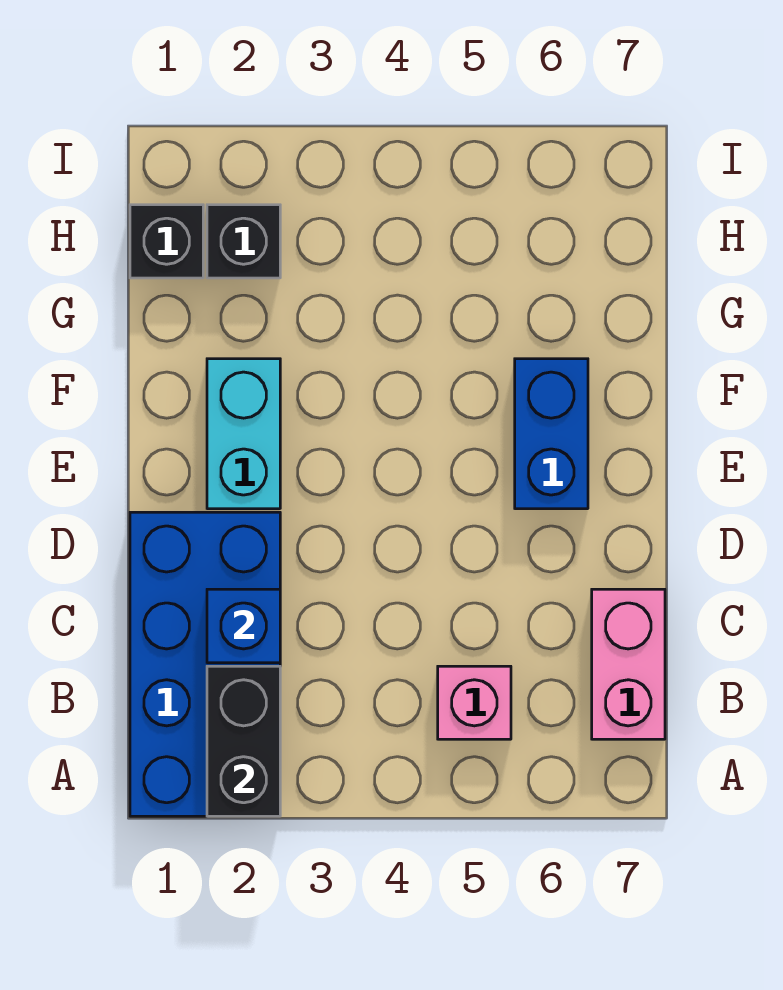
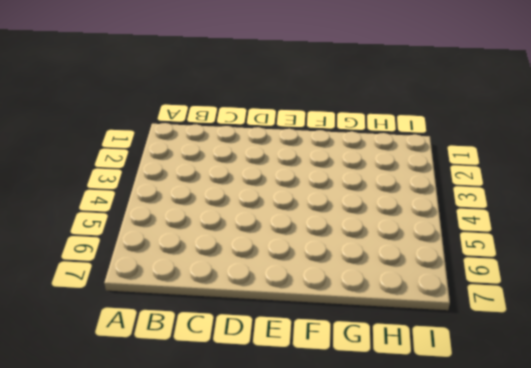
none -> blue 2x4 brick [130,512,280,816]
none -> pink 1x1 brick [438,666,511,739]

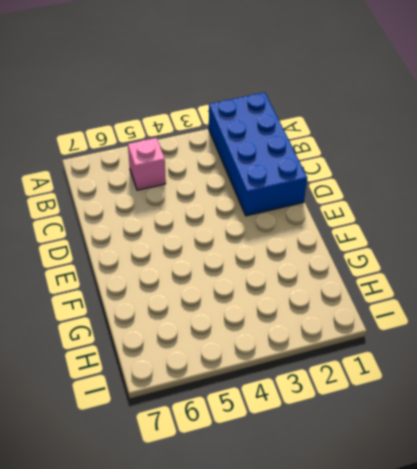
none -> pink 1x2 brick [592,589,665,739]
none -> cyan 1x2 brick [207,359,280,509]

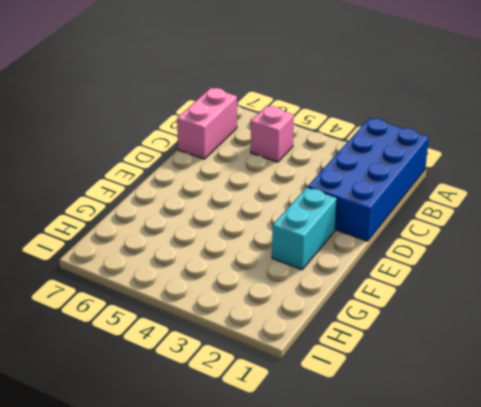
none -> blue 1x2 brick [515,359,588,509]
none -> black 1x1 brick [130,205,203,278]

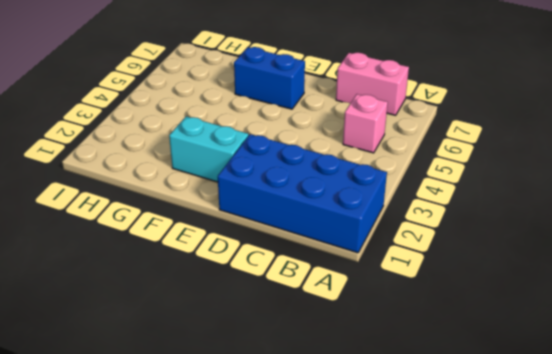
none -> black 1x1 brick [130,205,203,278]
none -> black 1x1 brick [207,205,280,278]

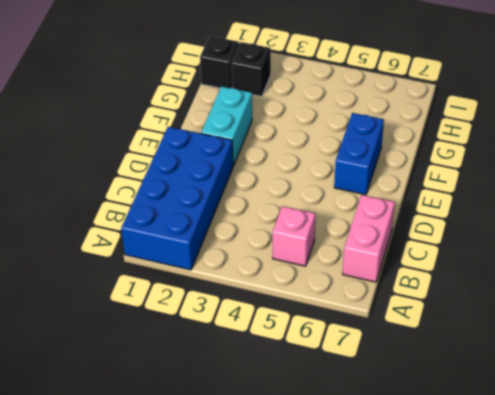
none -> black 1x2 brick [207,666,280,816]
none -> blue 1x1 brick [207,589,280,663]

